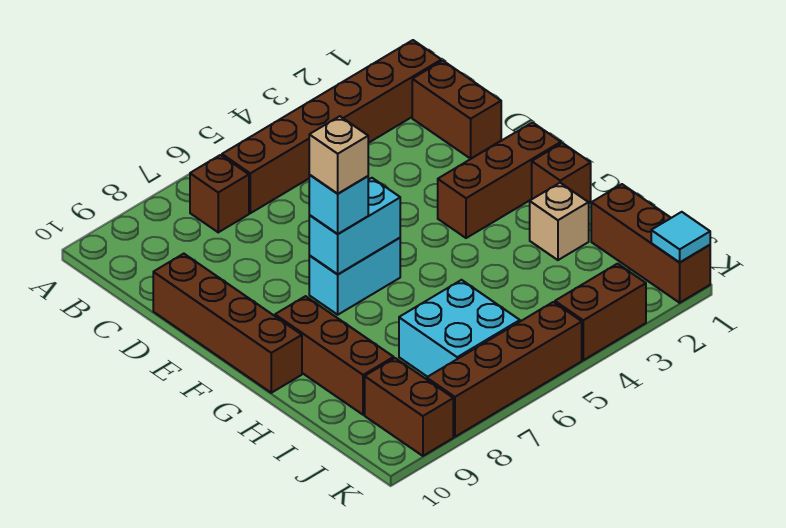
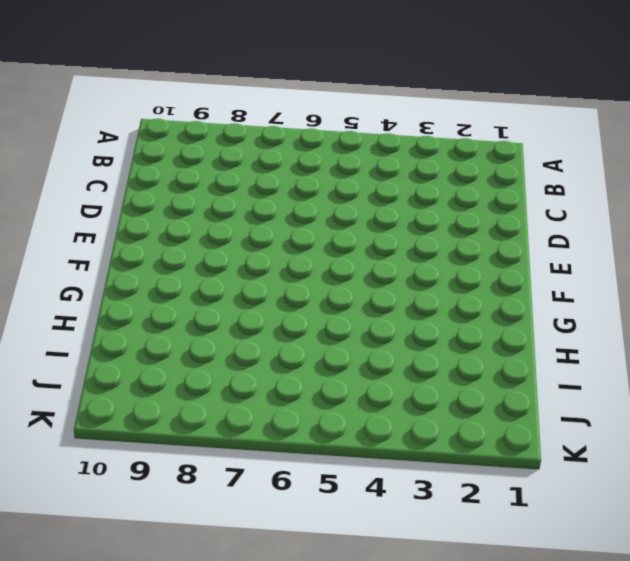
none -> brown 1x6 brick [222,40,441,213]
none -> brown 1x1 brick [190,155,249,232]
none -> brown 1x2 brick [412,61,501,159]

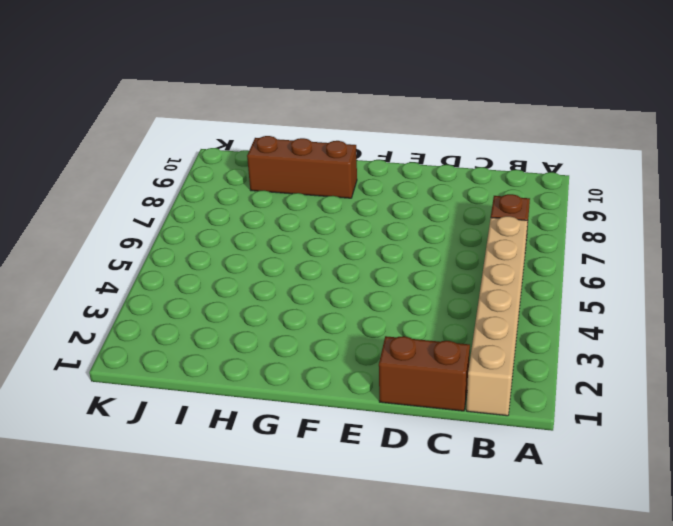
tan 1x6 brick [466,216,528,416] -> brown 1x6 brick [222,40,441,213]
none -> brown 1x4 brick [153,254,302,393]
none -> brown 1x3 brick [438,122,561,238]
none -> cyan 1x2 brick [309,238,400,315]

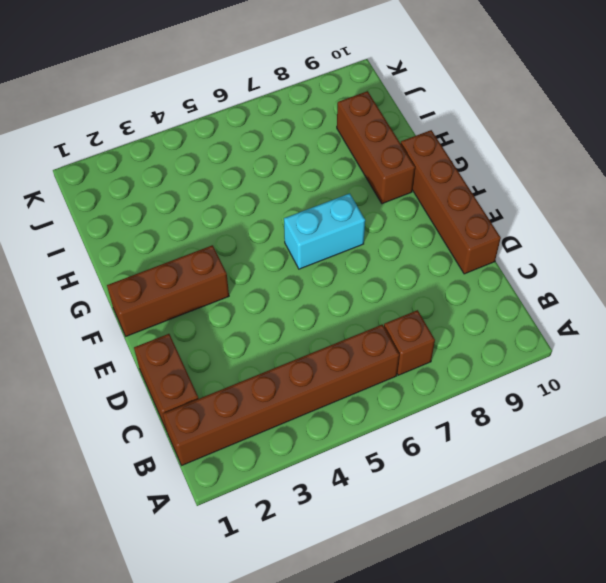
none -> brown 1x1 brick [532,143,591,203]
none -> tan 1x1 brick [530,183,589,260]
none -> brown 1x3 brick [591,184,710,303]

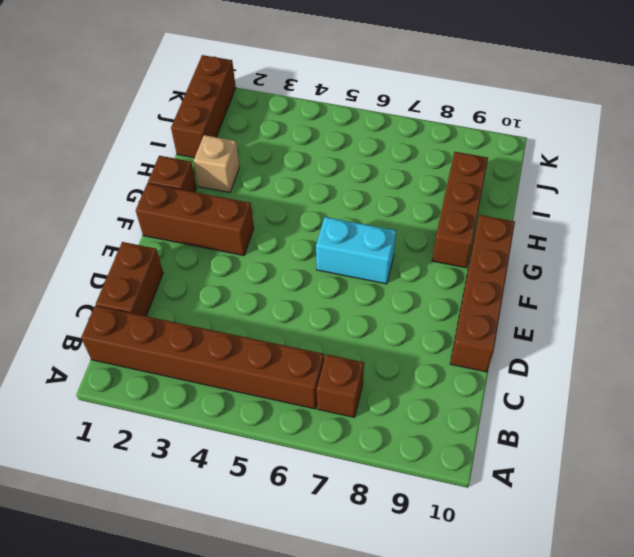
none -> cyan 2x2 brick [399,280,520,377]
none -> brown 1x2 brick [365,358,453,456]
none -> brown 1x2 brick [555,264,646,360]

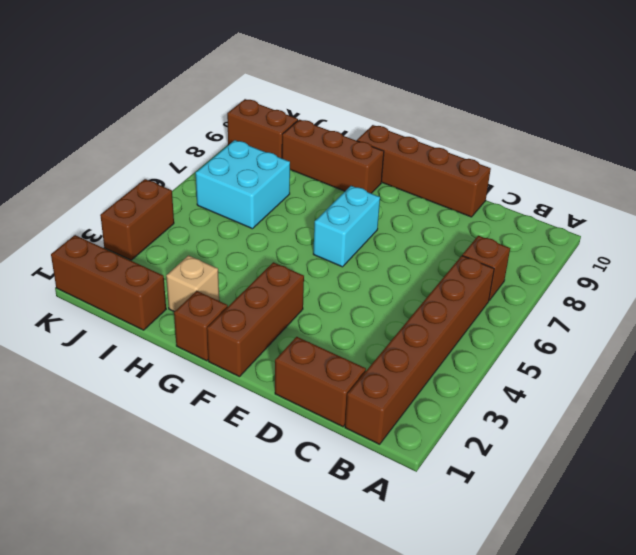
none -> brown 1x4 brick [427,302,582,437]
none -> cyan 1x2 brick [309,178,400,274]
none -> cyan 1x1 tile [651,212,710,263]

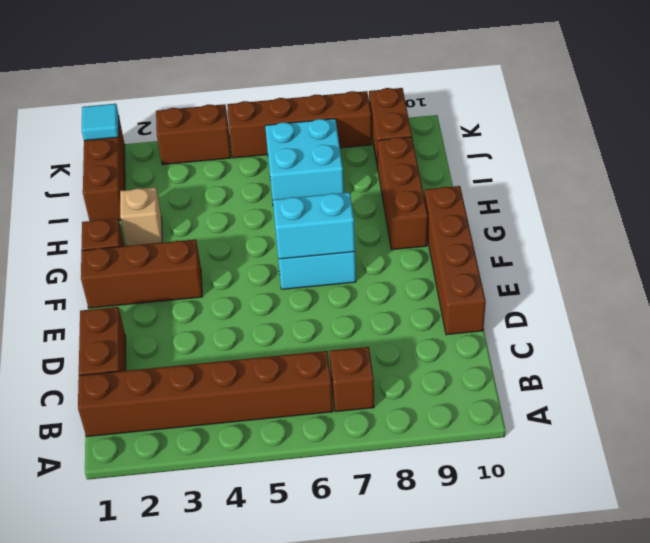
none -> cyan 1x1 brick [309,175,368,234]
none -> tan 1x1 brick [309,116,368,194]

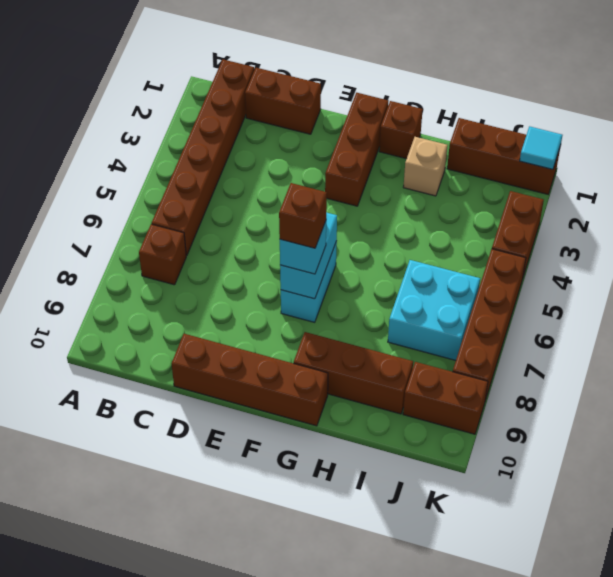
brown 1x1 brick [279,183,327,248] -> tan 1x1 brick [309,116,368,194]

